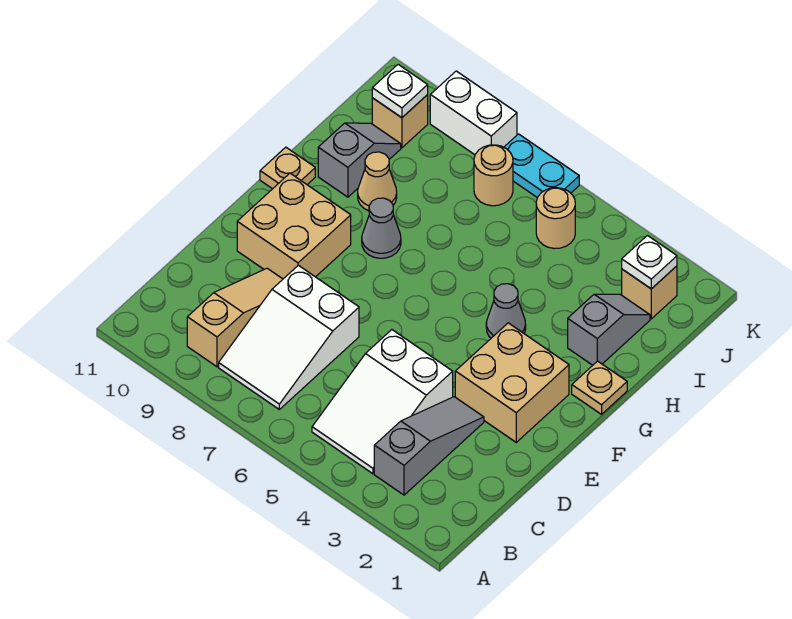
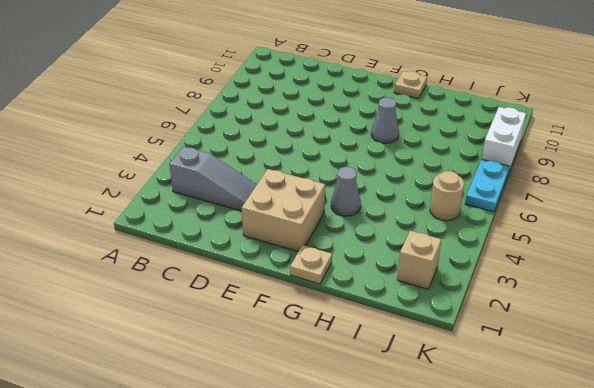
none -> white 2x3 slope [312,330,453,474]
none -> white 2x3 slope [219,265,359,409]
none -> tan 1x3 slope [187,268,283,367]

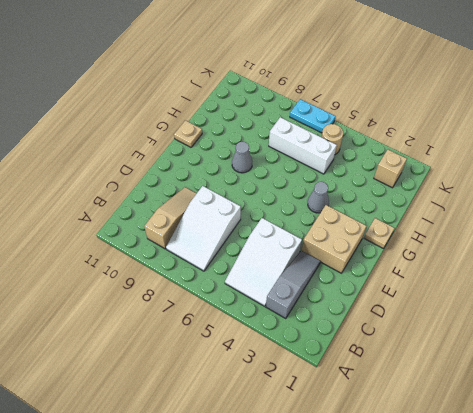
white 1x3 brick [269,117,337,174] -> none
none -> tan 2x2 brick [237,173,351,279]
none -> grey 1x2 slope [568,294,650,365]
none -> tan 1x1 cone [358,152,397,211]

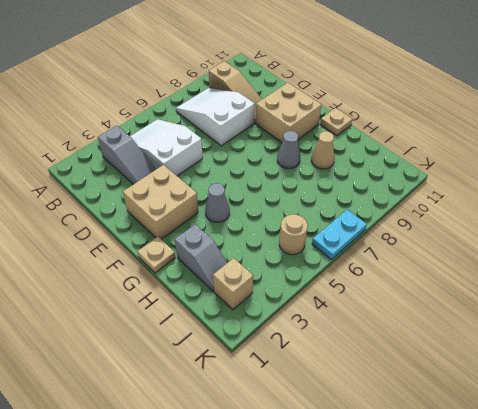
none -> grey 1x2 slope [318,123,401,197]
none -> tan 1x1 round brick [474,145,513,206]
none -> tan 1x1 brick [372,95,428,148]

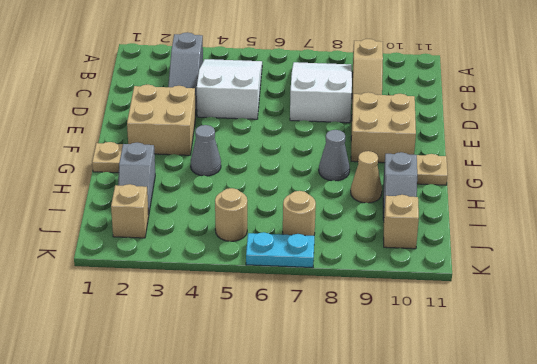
none -> white 1x2 brick [430,71,517,155]
none -> white 1x1 plate [622,236,677,289]
none -> white 1x1 plate [372,65,428,118]

